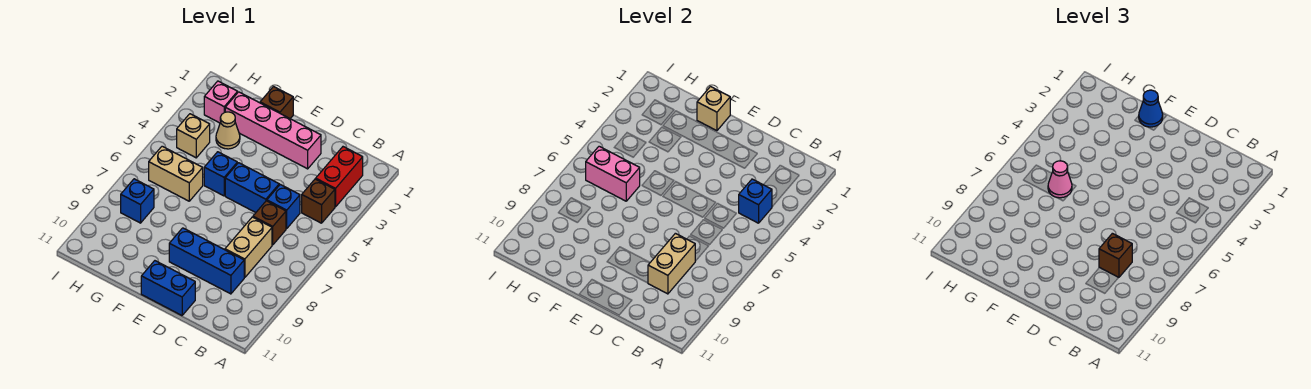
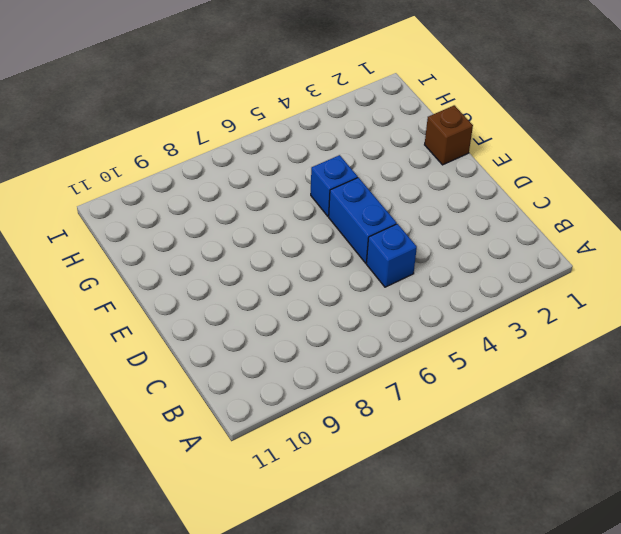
none -> red 1x2 brick [316,147,363,207]
none -> brown 1x1 brick [302,179,335,223]
none -> brown 1x1 brick [253,201,286,245]

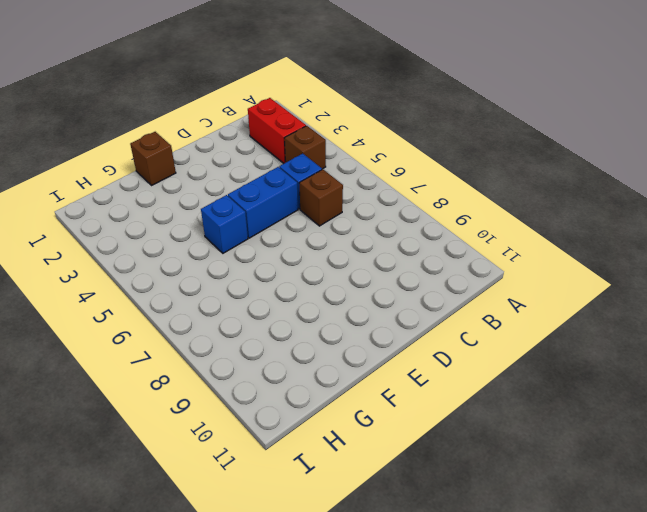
none -> tan 1x2 brick [225,217,272,278]
none -> blue 1x3 brick [169,228,244,294]
none -> pink 1x4 brick [225,92,321,169]

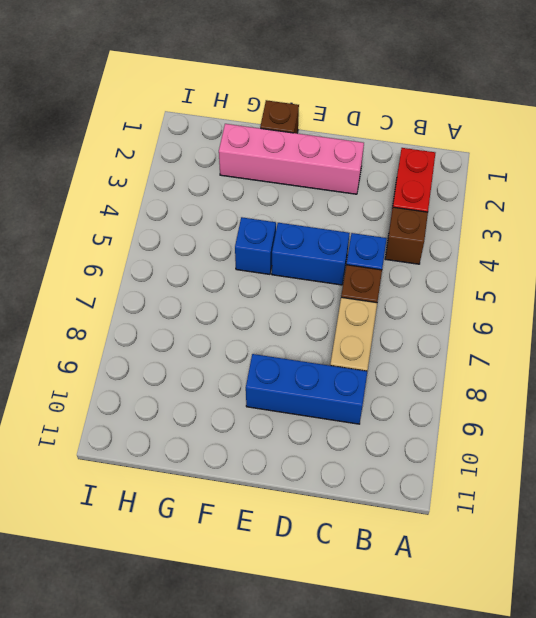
none -> blue 1x2 brick [141,261,195,315]
none -> tan 1x1 cone [216,112,240,149]
none -> tan 1x2 brick [149,146,203,201]

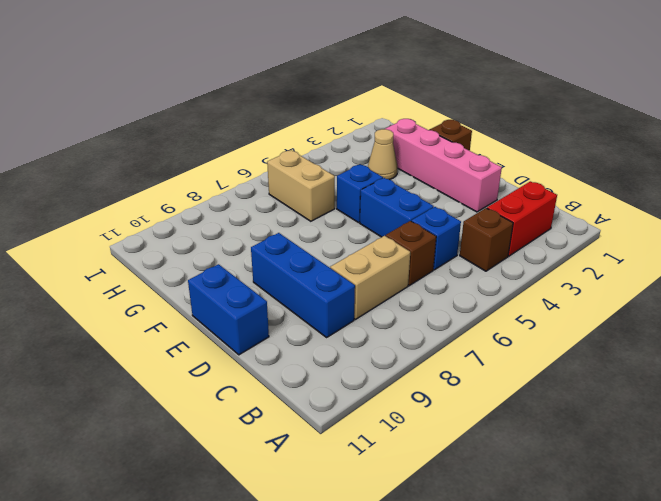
none -> pink 1x1 brick [204,81,238,123]
none -> tan 1x1 brick [177,114,210,158]
none -> blue 1x1 brick [121,179,154,223]

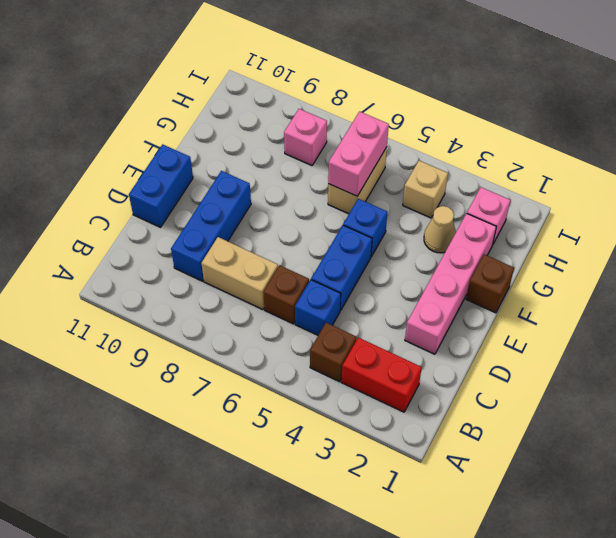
pink 1x1 brick [284,109,327,165] -> blue 1x1 brick [121,179,154,223]
none -> blue 1x1 brick [739,179,772,223]
none -> tan 1x2 brick [648,233,695,294]
none -> tan 1x1 brick [697,87,730,131]

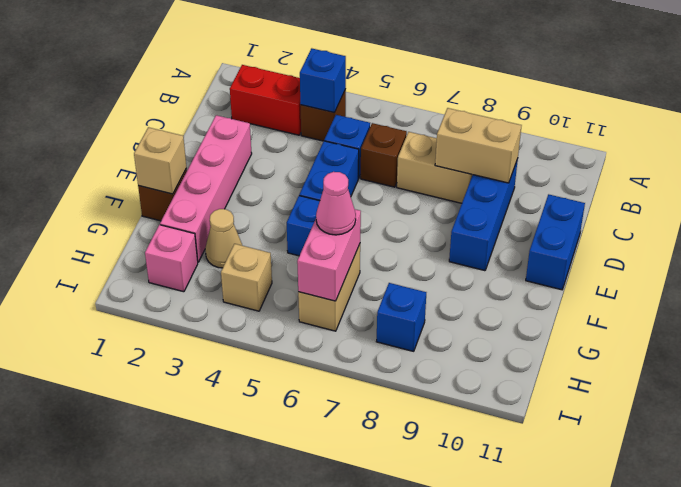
none -> brown 1x1 brick [1099,233,1132,278]
none -> blue 1x1 cone [1139,90,1163,127]

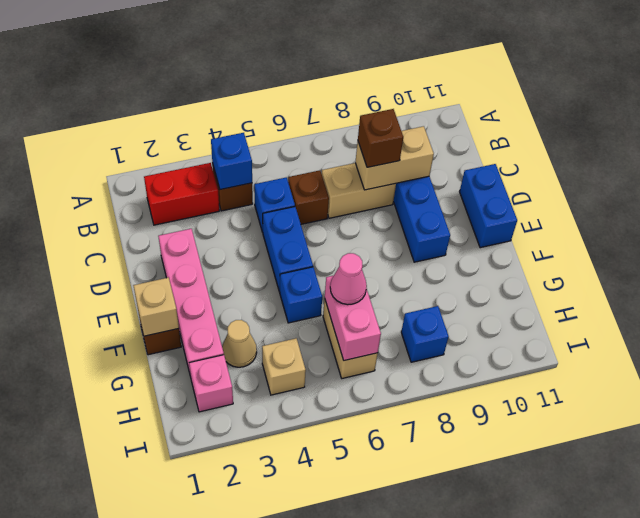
none -> blue 1x1 cone [1139,90,1163,127]

